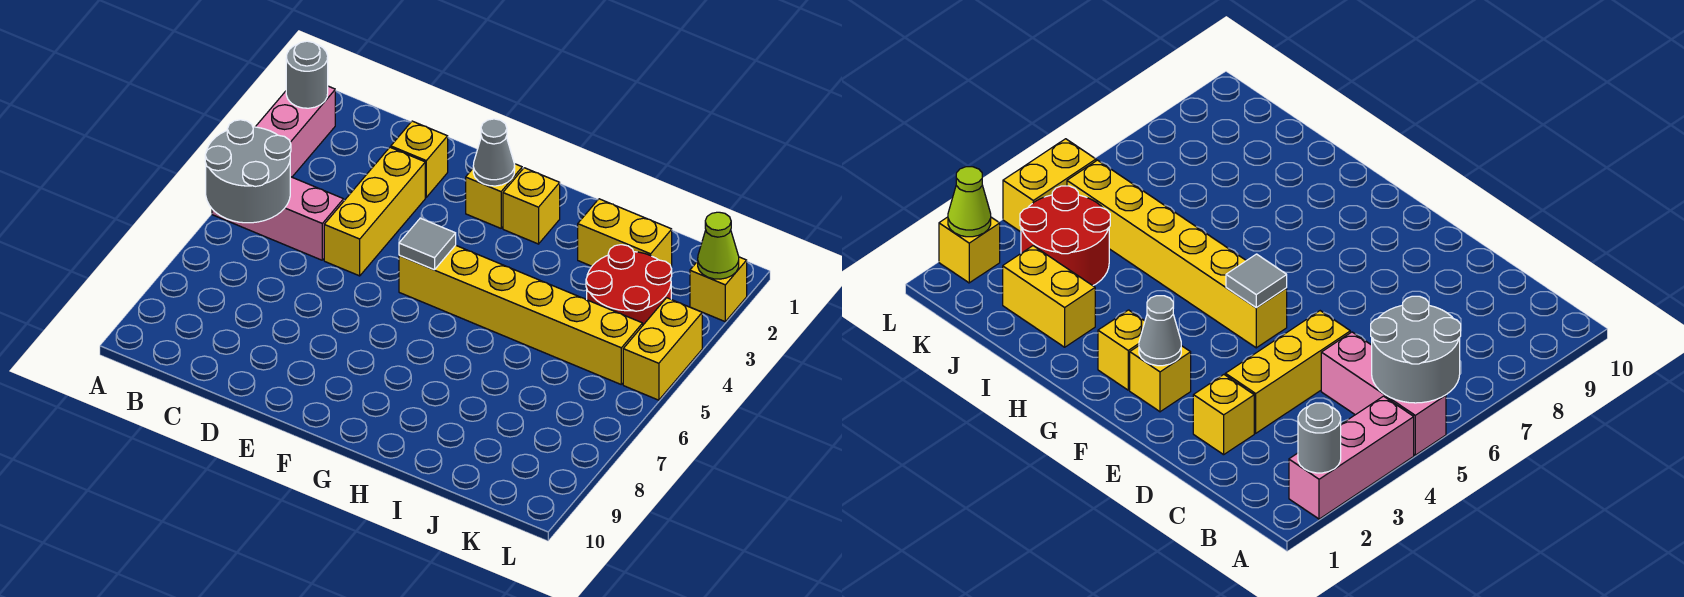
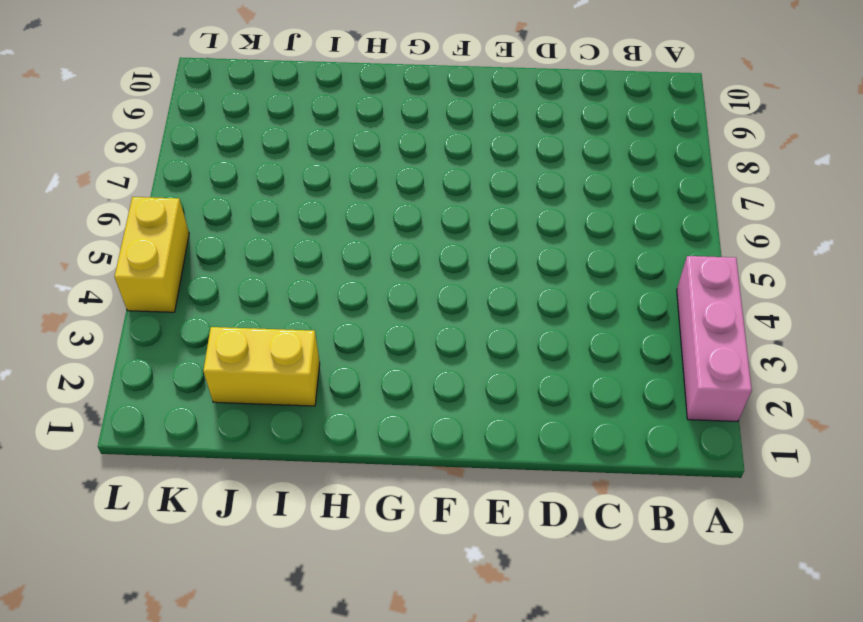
none -> pink 1x3 brick [212,177,344,260]
none -> yellow 1x1 brick [391,121,448,197]
none -> yellow 1x3 brick [324,147,425,276]

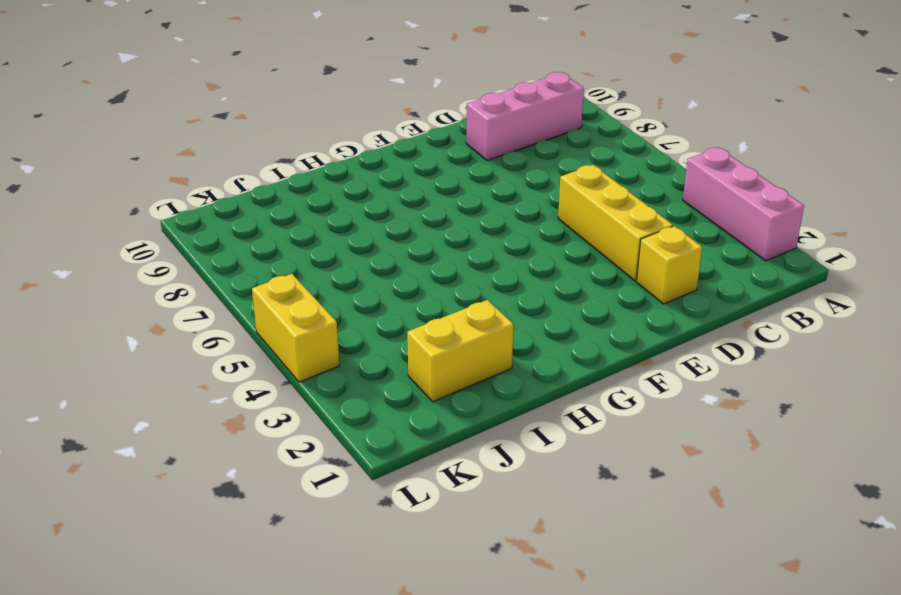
pink 1x3 brick [466,72,584,161] -> pink 1x3 brick moved to [212,177,344,260]
none -> yellow 1x1 brick [466,164,522,228]
none -> yellow 1x6 brick [399,245,643,384]
none -> yellow 1x1 brick [503,168,560,244]

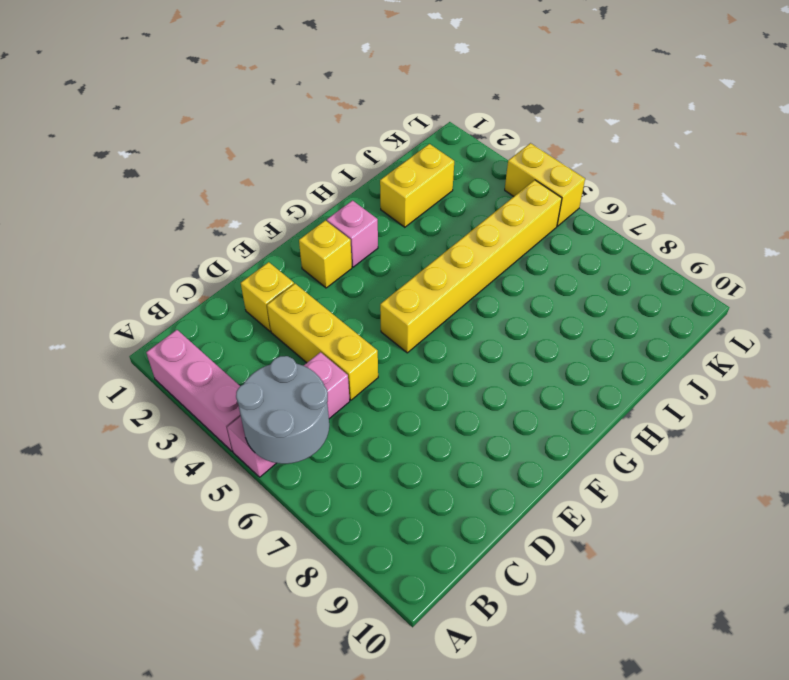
pink 1x1 brick [327,201,378,267] -> yellow 1x1 brick [503,168,560,244]
none -> red 2x2 round brick [586,245,672,325]
none -> yellow 1x1 brick [690,257,747,321]
none -> grey 1x1 round brick [286,41,328,108]

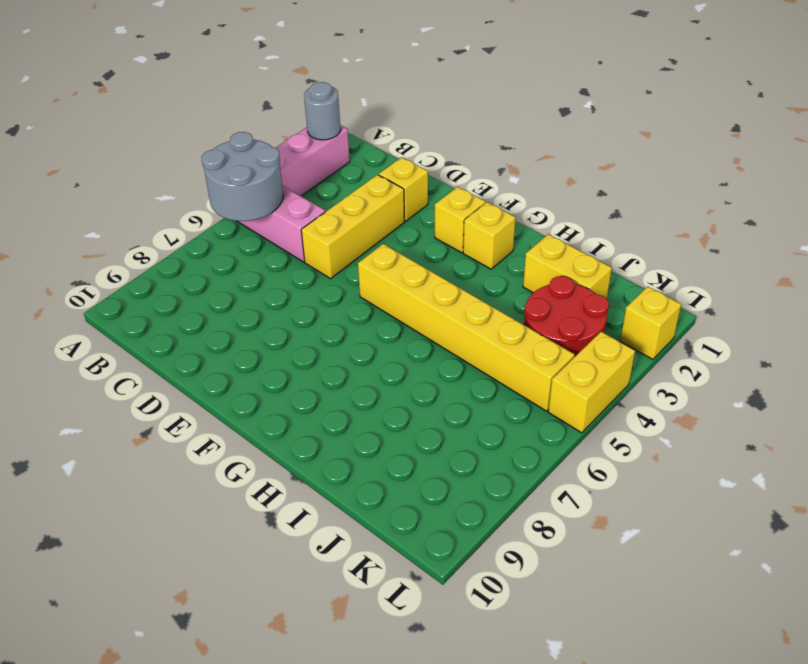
none -> grey 1x1 cone [473,119,515,186]
none -> grey 1x1 tile [399,218,456,270]
none -> lime 1x1 cone [698,212,739,279]

